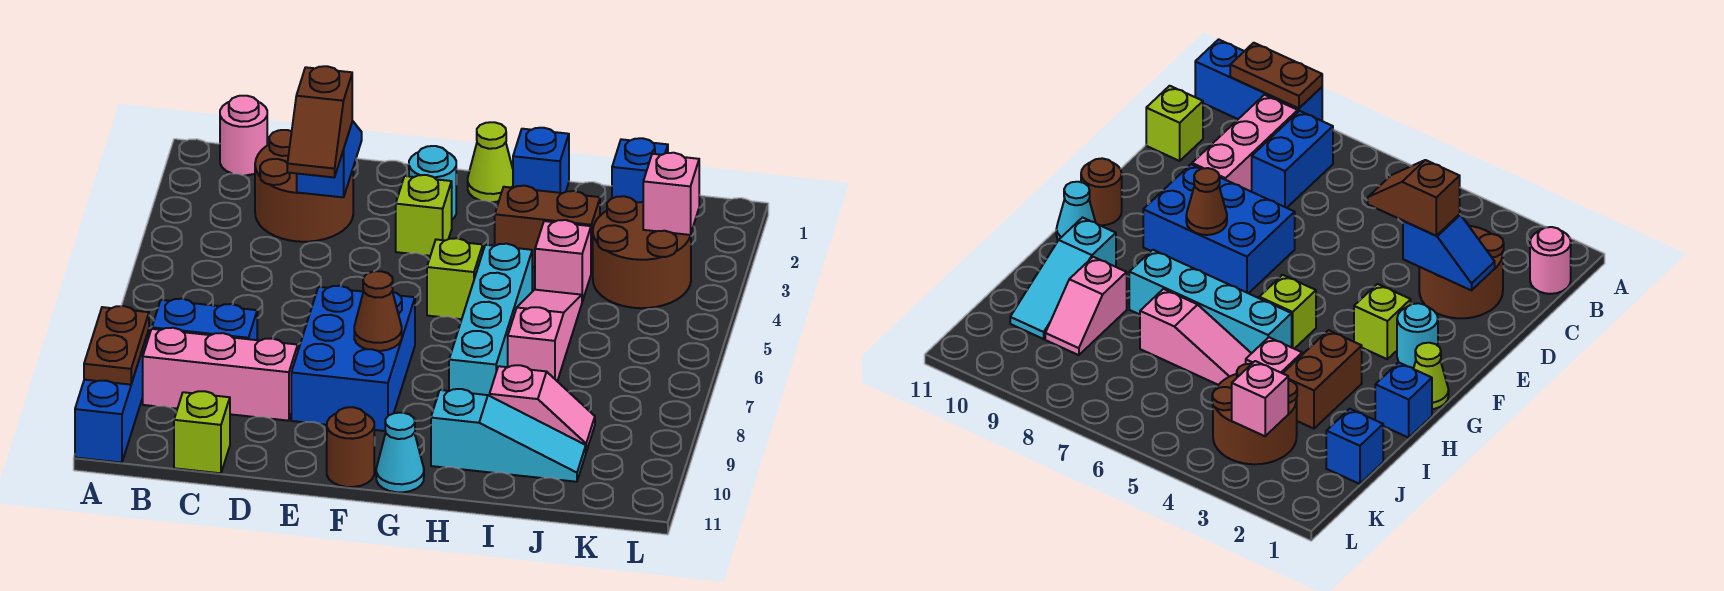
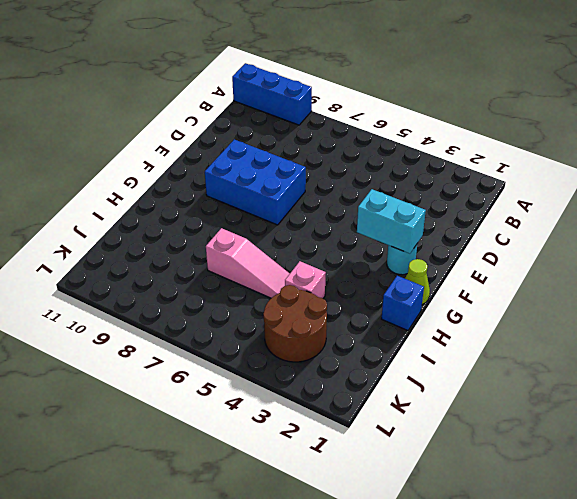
cyan 1x2 brick [357,189,426,254] -> none
none -> pink 1x1 round brick [220,96,267,175]
none -> blue 1x2 brick [152,299,257,340]
none -> pink 1x3 brick [143,328,298,421]

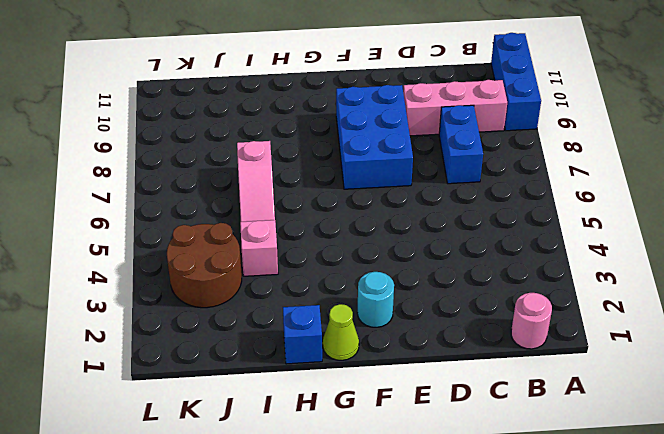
blue 1x2 brick [439,105,483,184] -> blue 1x2 brick turned to [152,299,257,340]
none -> brown 2x2 round brick [255,130,353,242]
none -> lime 1x1 brick [174,391,230,473]
none -> lime 1x1 brick [396,175,452,256]

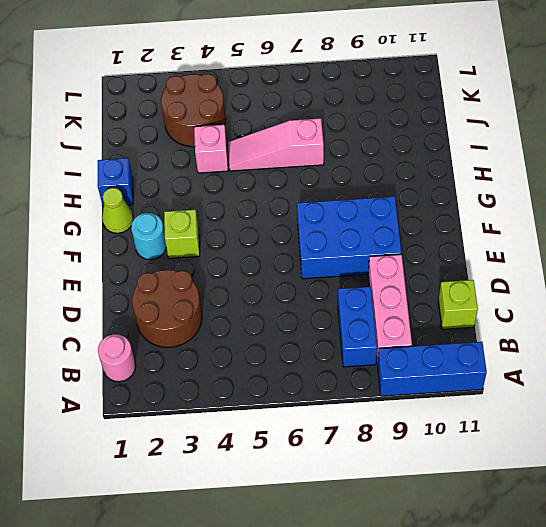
none -> brown 1x1 round brick [327,407,374,487]
none -> lime 1x1 brick [427,238,483,319]
none -> cyan 1x1 cone [376,413,424,492]

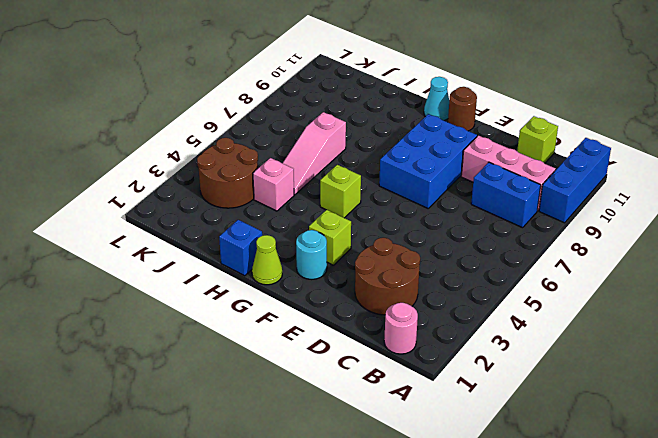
none -> brown 1x2 brick [495,186,600,273]
none -> cyan 1x4 brick [449,244,532,396]
none -> cyan 1x3 slope [431,389,586,482]

